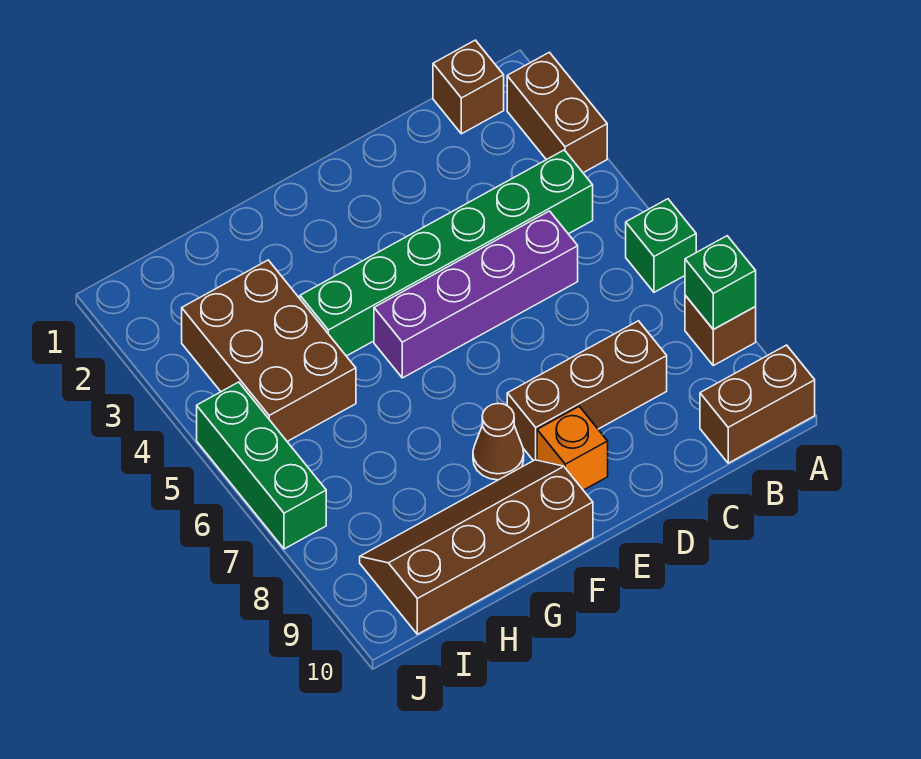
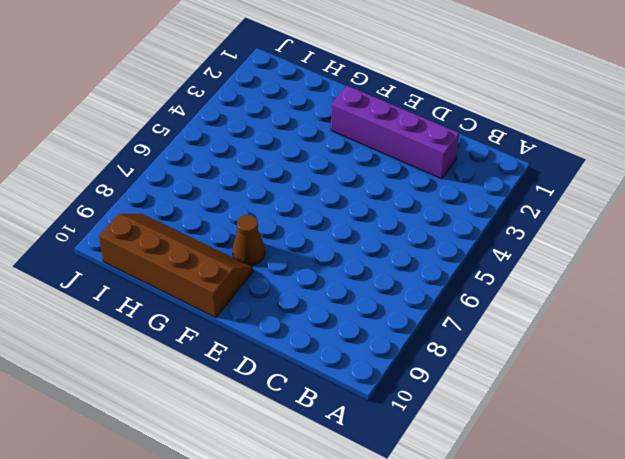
purple 1x4 brick [331,86,459,179] -> purple 1x4 brick moved to [374,211,578,378]
none -> brown 1x2 brick [507,52,607,173]
none -> green 1x1 brick [626,199,696,292]
none -> brown 1x1 brick [685,295,756,366]

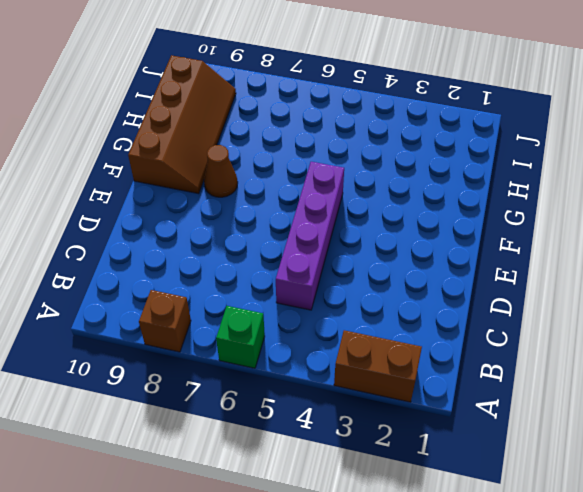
none -> brown 1x2 brick [700,345,815,463]
none -> brown 1x1 brick [433,40,504,134]
none -> green 1x6 brick [300,150,593,356]

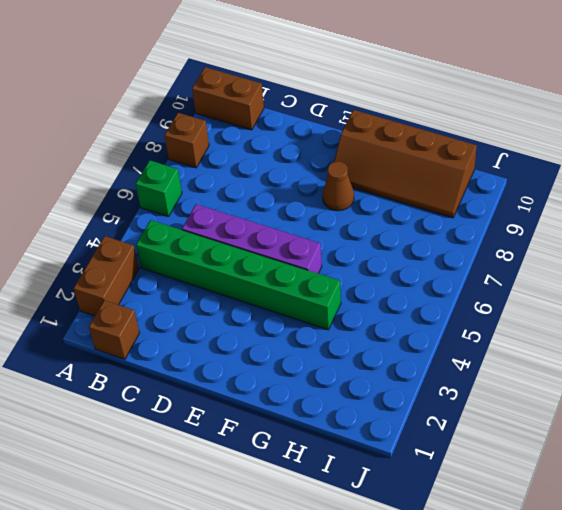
none -> brown 1x3 brick [507,321,667,461]
none -> orange 1x1 brick [537,406,608,490]
none -> brown 2x3 brick [182,260,356,441]

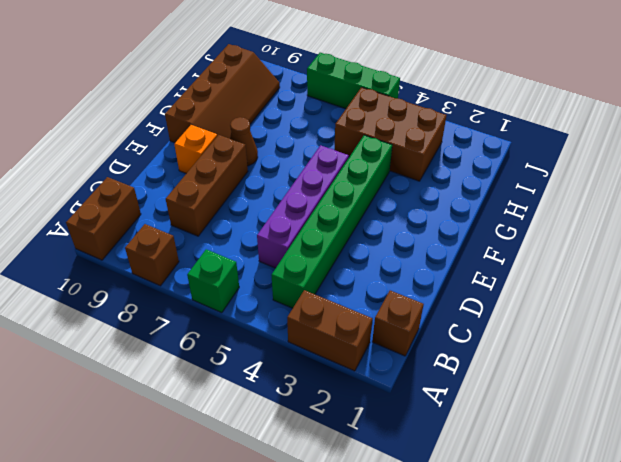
none -> green 1x1 brick [685,236,756,329]

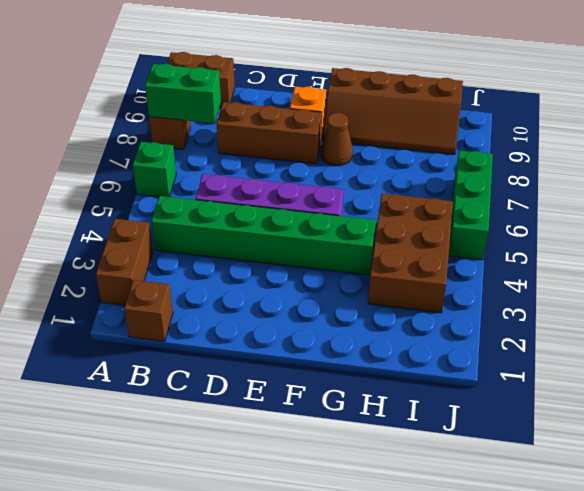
green 1x2 brick [145,64,221,123] -> green 1x1 brick [685,236,756,329]

